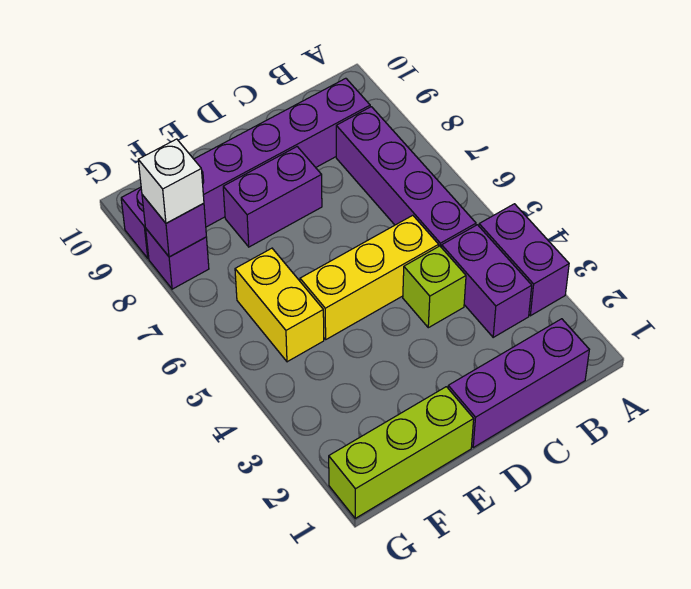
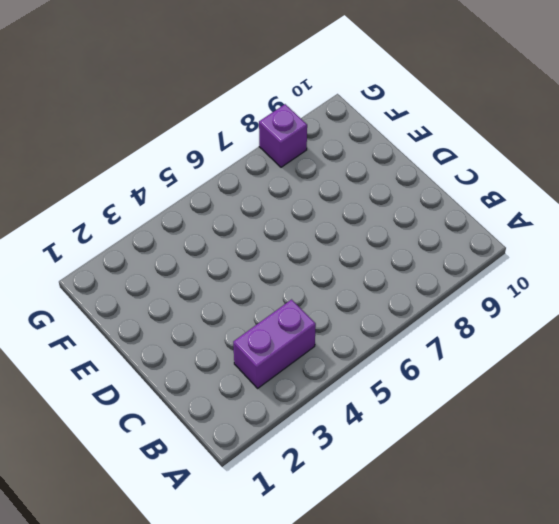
none -> purple 1x2 brick [479,204,569,316]
none -> purple 1x3 brick [448,319,589,447]
none -> purple 1x4 brick [336,107,476,248]

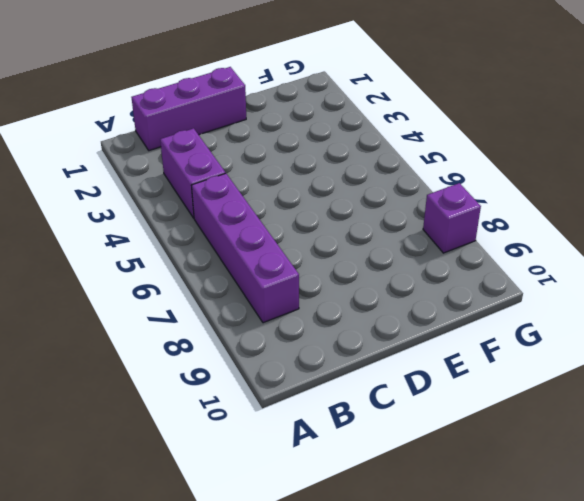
none -> purple 1x2 brick [479,204,569,316]
none -> purple 1x6 brick [121,78,370,258]
none -> lime 1x1 brick [403,246,466,328]

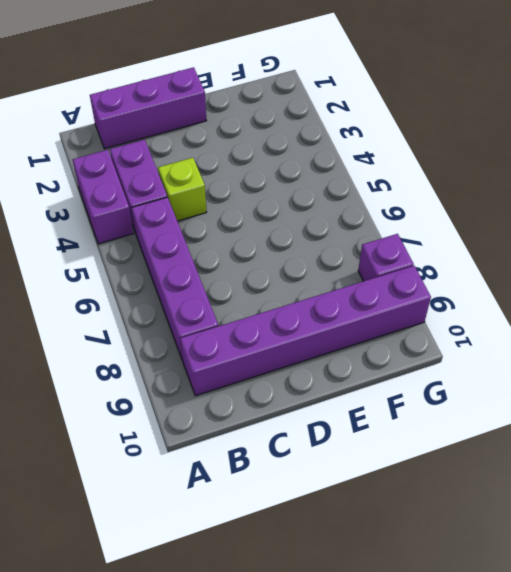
none -> yellow 1x3 brick [300,215,439,339]
none -> purple 1x2 brick [223,147,322,247]
none -> lime 1x3 brick [329,387,474,518]

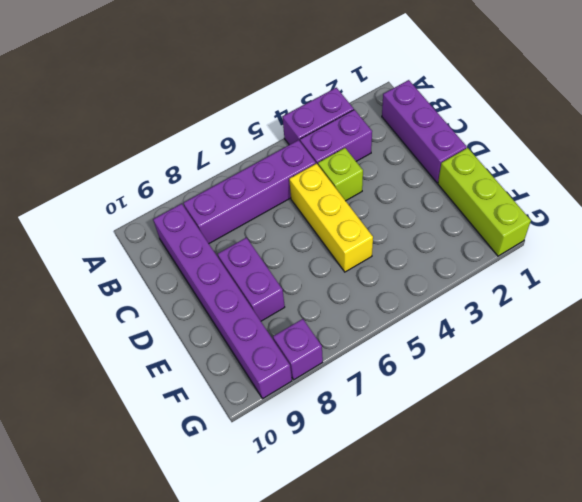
none -> yellow 1x2 brick [235,248,324,362]
none -> purple 1x1 brick [142,195,206,257]
none -> white 1x1 brick [138,139,204,223]

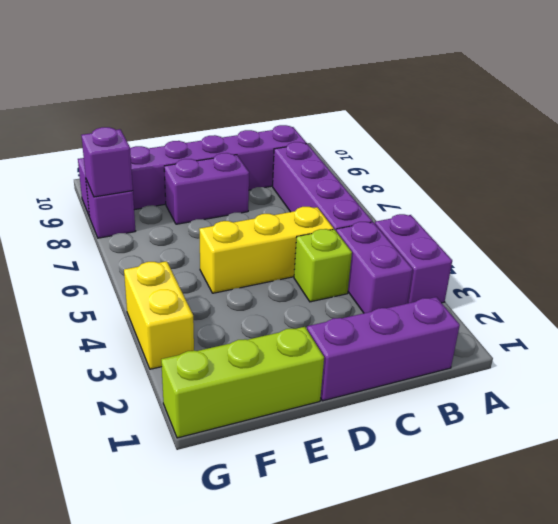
yellow 1x2 brick [124,261,194,369] -> yellow 1x2 brick moved to [235,248,324,362]
none -> white 1x1 brick [138,139,204,223]

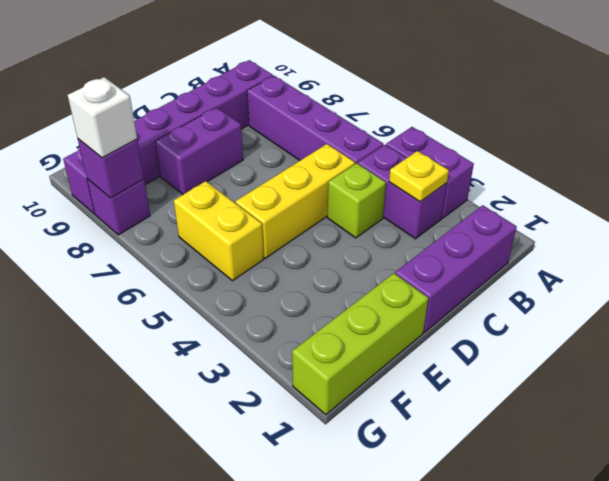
yellow 1x1 plate [389,151,449,202] -> none

